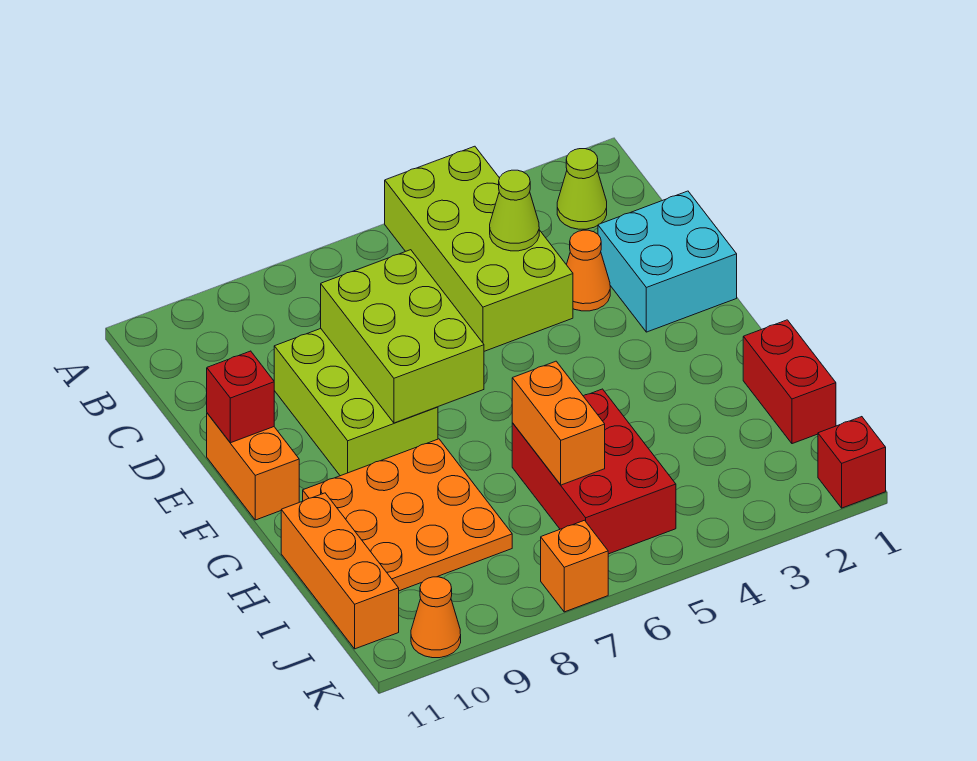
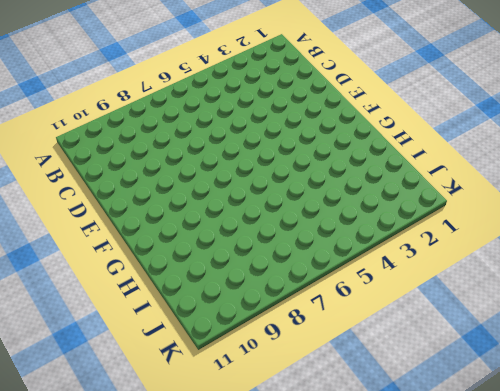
none -> lime 2x4 brick [385,146,573,351]
none -> lime 1x1 cone [557,149,607,229]
none -> cyan 2x2 brick [598,191,737,332]

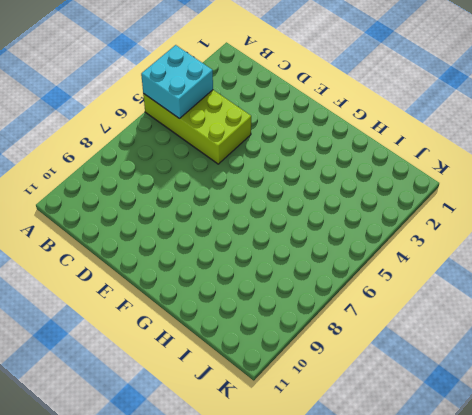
cyan 2x2 brick [141,45,213,118] -> cyan 2x2 brick moved to [598,191,737,332]
none -> lime 1x1 cone [557,149,607,229]
none -> orange 1x1 cone [566,230,610,311]
none -> lime 2x3 brick [274,329,438,476]

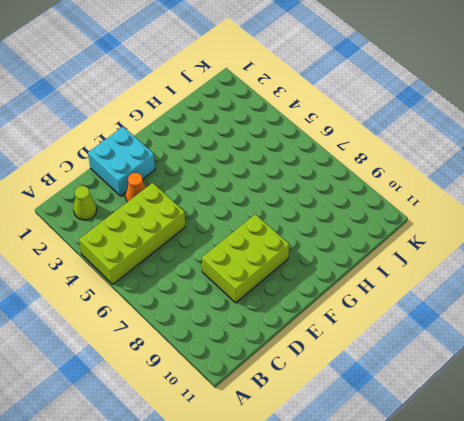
none -> orange 1x2 brick [207,413,299,520]
none -> orange 3x3 plate [303,439,512,591]
none -> red 1x2 brick [743,320,836,444]

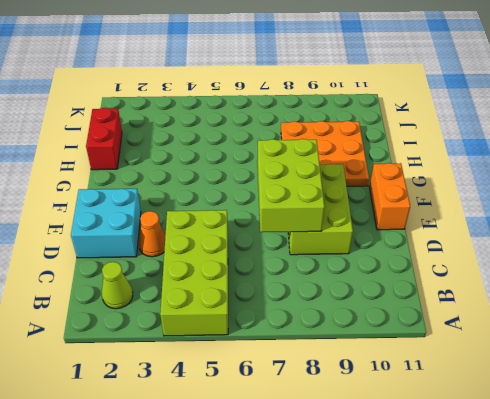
none -> red 2x3 brick [512,389,676,554]
none -> orange 1x3 brick [281,493,399,649]
none -> red 1x1 brick [818,417,886,508]

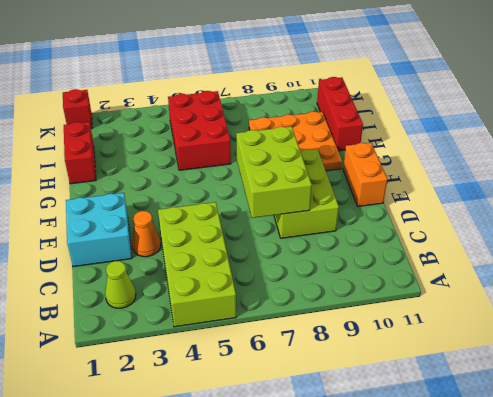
red 1x3 brick [317,77,363,151] -> orange 1x3 brick [281,493,399,649]
none -> orange 1x1 brick [541,520,608,612]
none -> orange 1x1 cone [411,577,461,658]
none -> lime 1x1 cone [490,170,539,251]

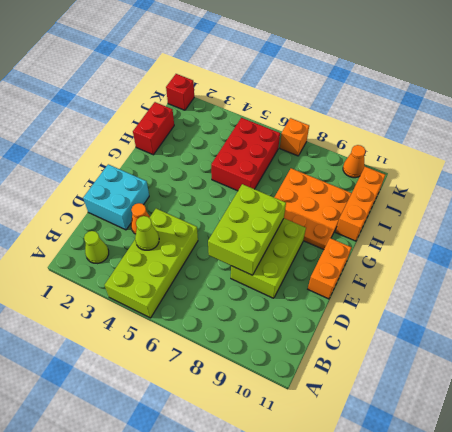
none -> red 1x1 brick [207,351,274,443]
none -> orange 1x2 brick [512,361,605,485]

